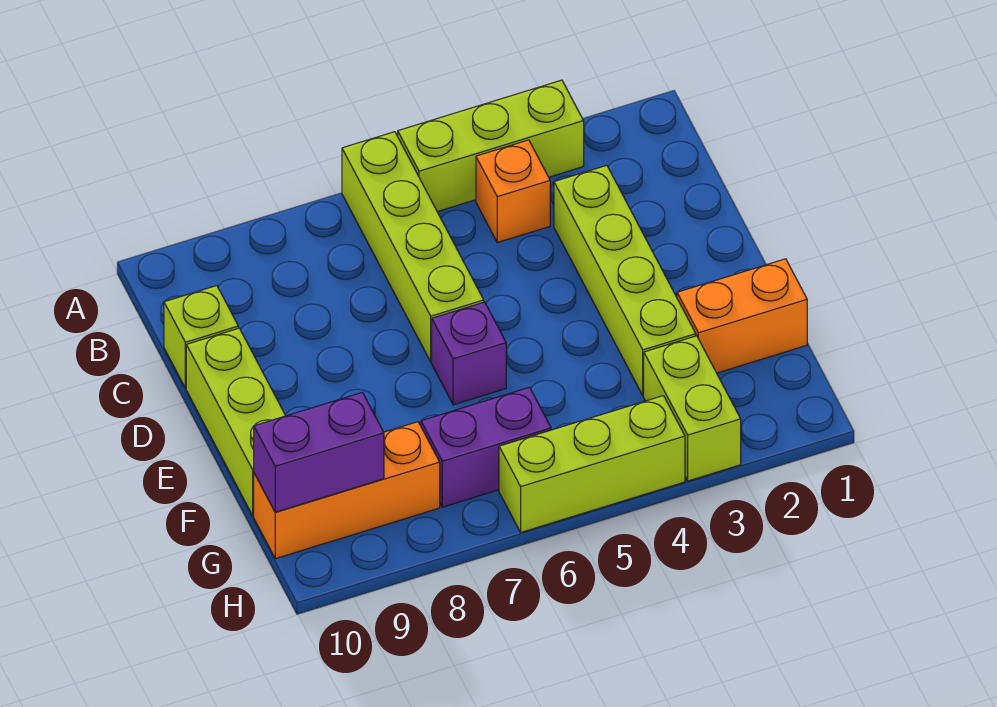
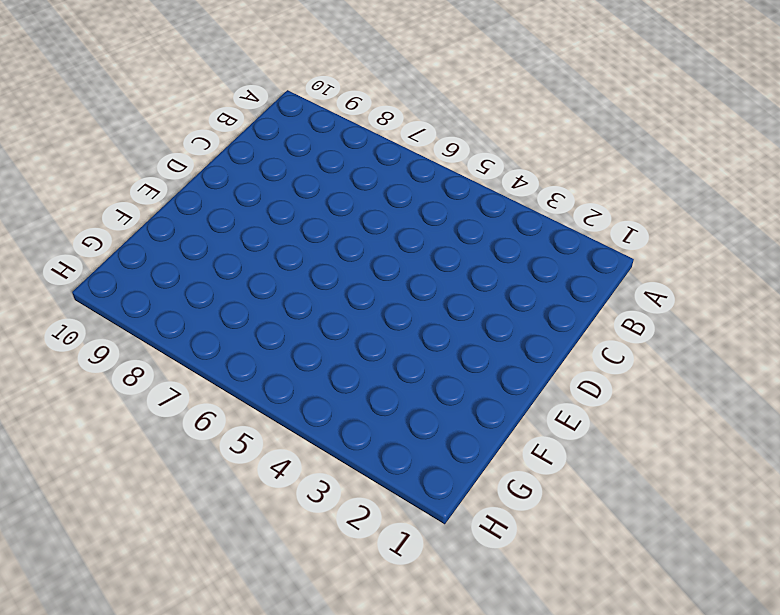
none -> lime 1x3 brick [398,80,584,212]
none -> lime 1x4 brick [342,132,484,362]
none -> orange 1x1 brick [476,140,550,243]

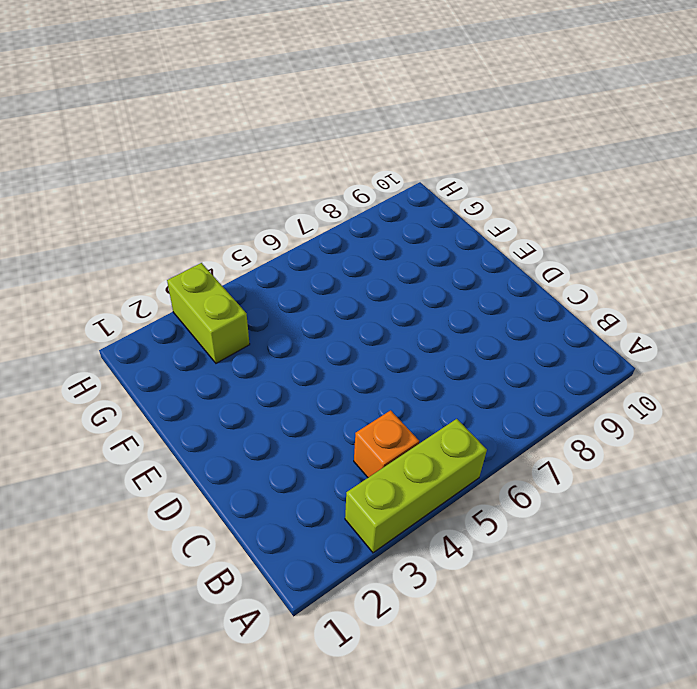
none -> lime 1x4 brick [342,132,484,362]
none -> lime 1x4 brick [554,165,696,396]
none -> lime 1x1 brick [164,286,238,388]

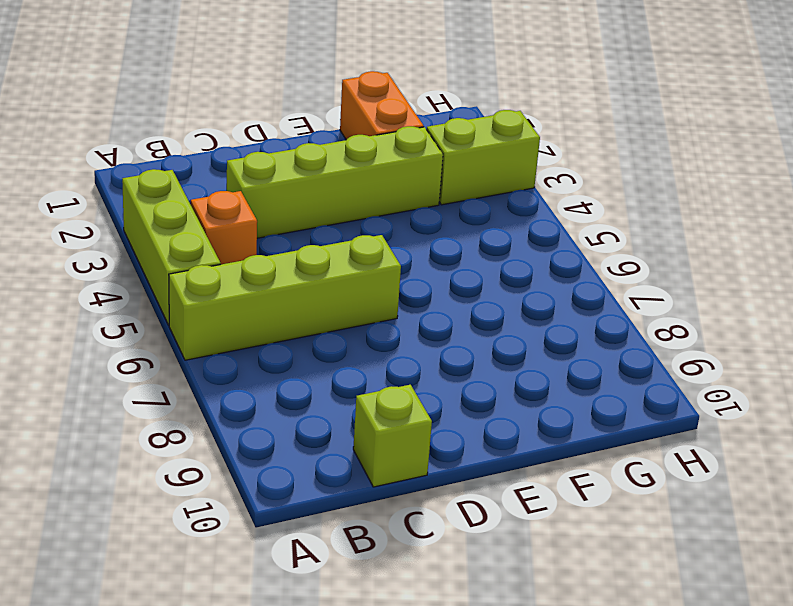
none -> lime 1x3 brick [186,328,286,516]
none -> purple 1x1 brick [432,302,506,405]
none -> purple 1x2 brick [421,387,551,507]

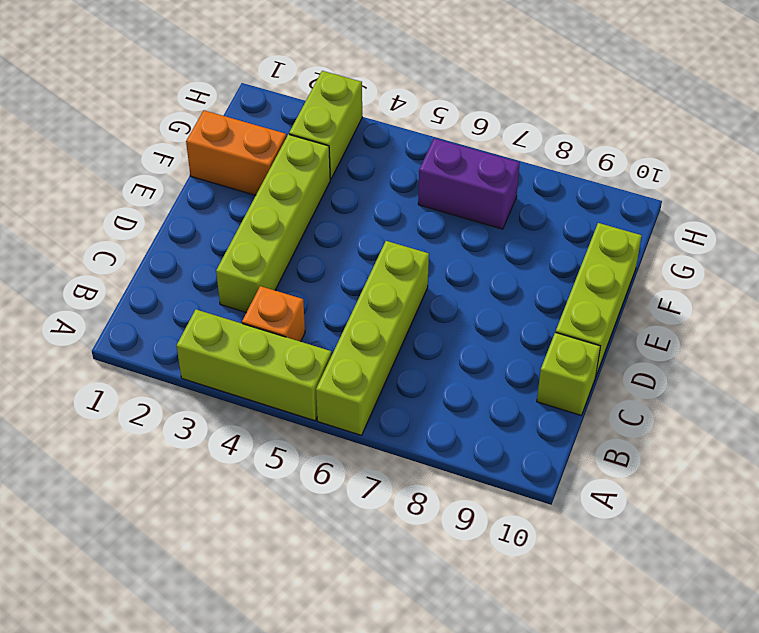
none -> purple 1x1 brick [432,302,506,405]
none -> orange 1x3 brick [254,422,440,559]
none -> lime 1x3 brick [499,396,685,532]

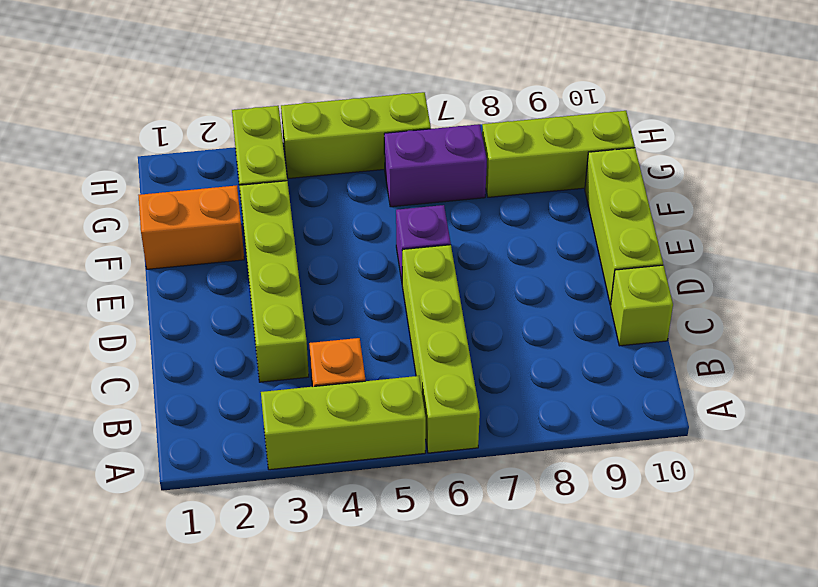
lime 1x3 brick [482,111,635,197] -> orange 1x3 brick [254,422,440,559]
none -> purple 1x2 brick [254,392,384,512]

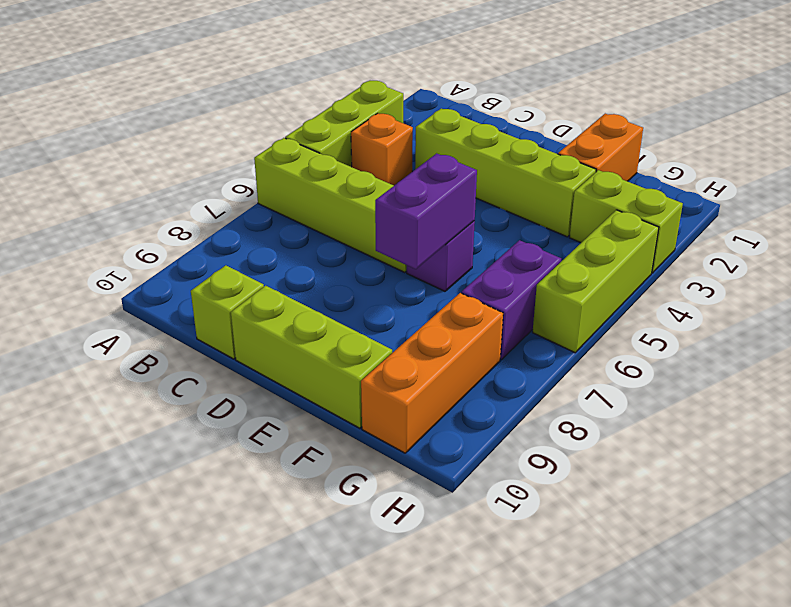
purple 1x2 brick [375,153,477,269] -> purple 1x2 brick moved to [254,392,384,512]

